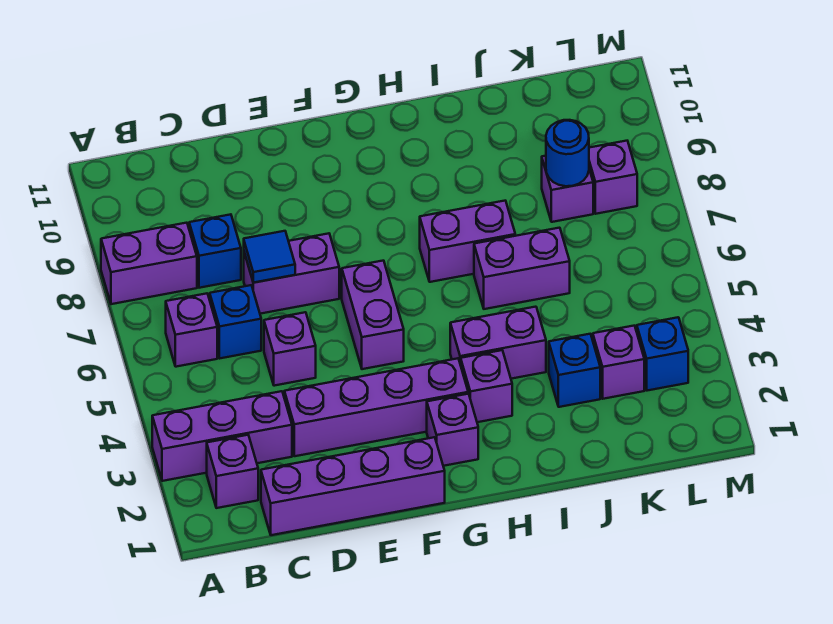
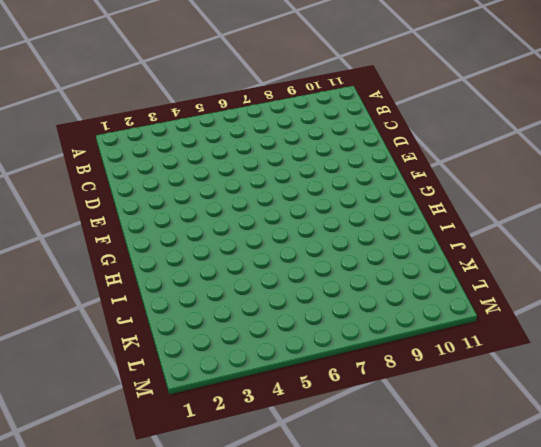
none -> purple 1x3 brick [152,391,292,481]
none -> purple 1x2 brick [101,223,197,304]
none -> purple 1x1 brick [207,435,258,508]

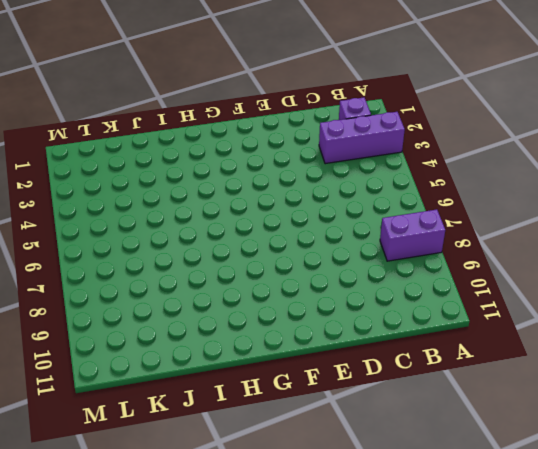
none -> purple 1x1 brick [166,293,217,367]
none -> purple 1x4 brick [261,437,445,535]
none -> blue 1x1 brick [210,285,261,358]

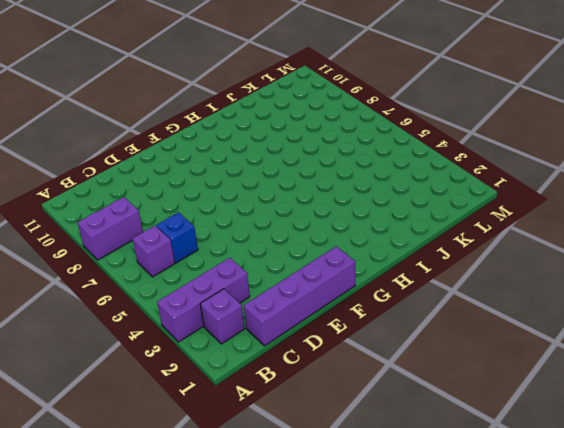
none -> blue 1x1 brick [189,214,241,288]
none -> purple 1x4 brick [284,358,468,456]
none -> purple 1x1 brick [264,312,316,386]

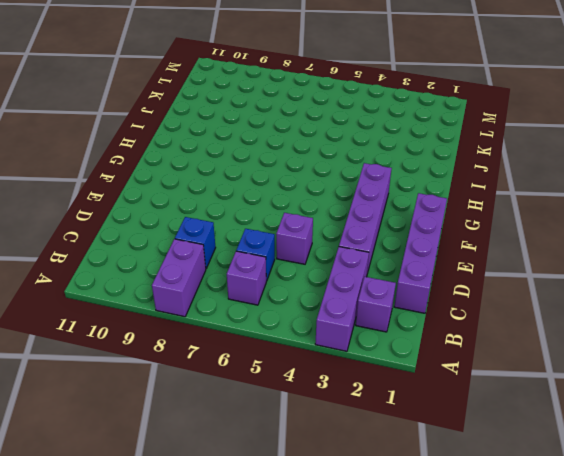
none -> purple 1x2 brick [244,233,339,314]
none -> purple 1x2 brick [342,261,404,369]
none -> purple 1x1 brick [427,394,478,466]

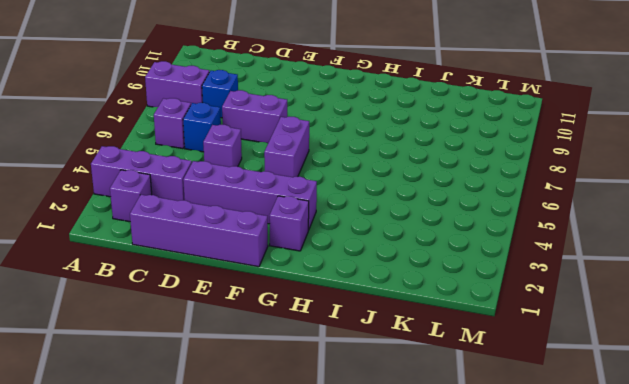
none -> purple 1x1 brick [461,350,512,422]
none -> purple 1x2 brick [450,307,546,379]
none -> purple 1x2 brick [420,201,515,282]

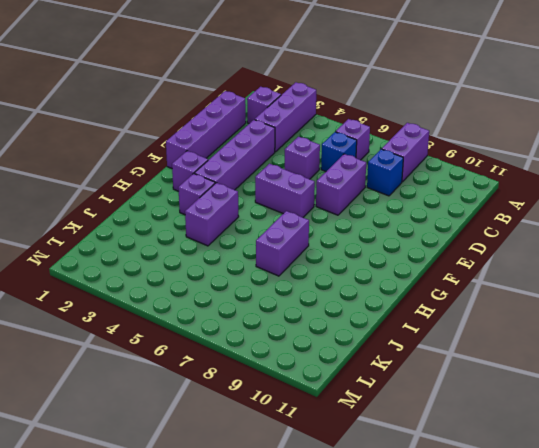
none -> purple 1x2 brick [474,228,570,309]
none -> blue 1x1 brick [549,334,600,407]
none -> purple 1x1 brick [593,326,644,399]

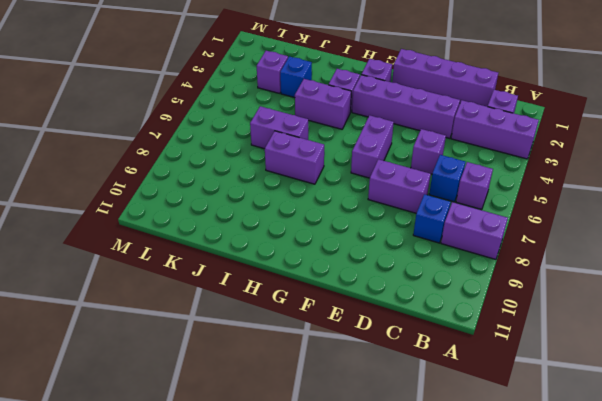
none -> purple 1x1 brick [542,156,593,222]
none -> blue 1x1 brick [637,317,688,391]
none -> purple 1x1 brick [589,141,637,214]

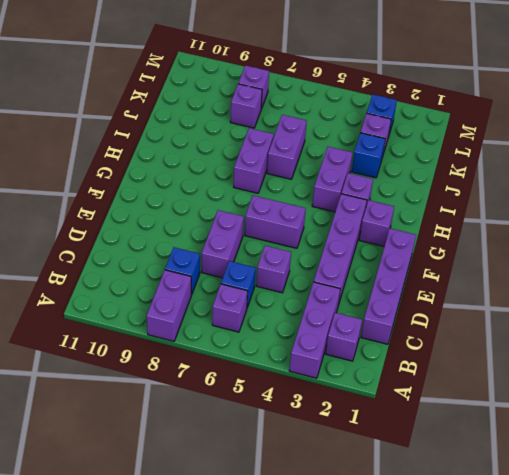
none -> blue 1x1 tile [244,231,295,283]
none -> blue 1x1 round brick [546,120,589,186]

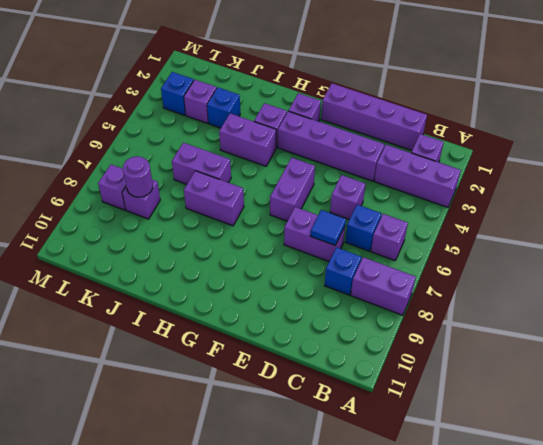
purple 1x1 round brick [123,156,153,197] -> blue 1x1 round brick [546,120,589,186]

